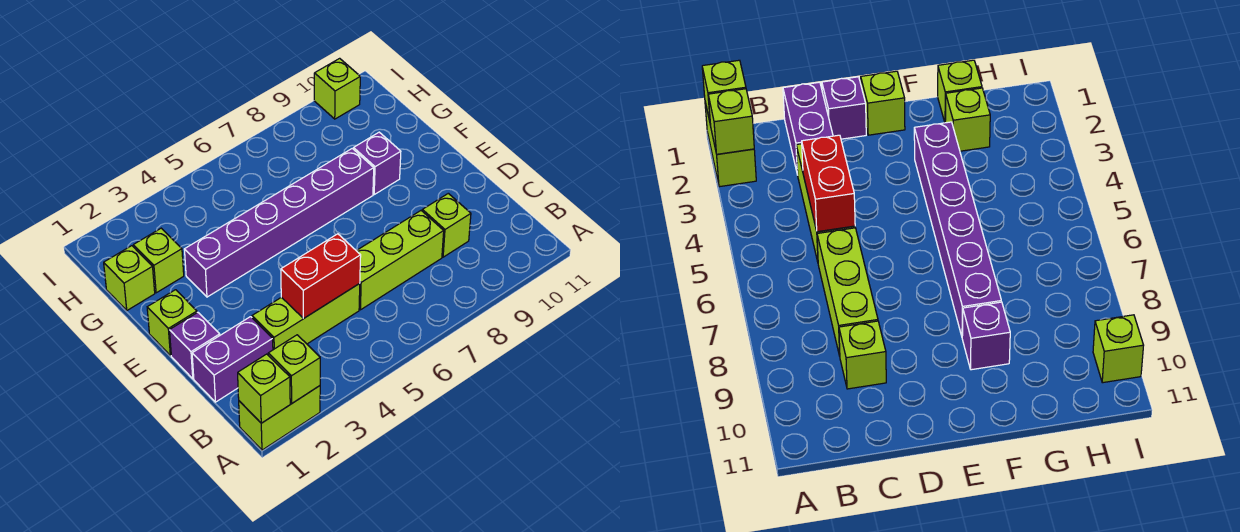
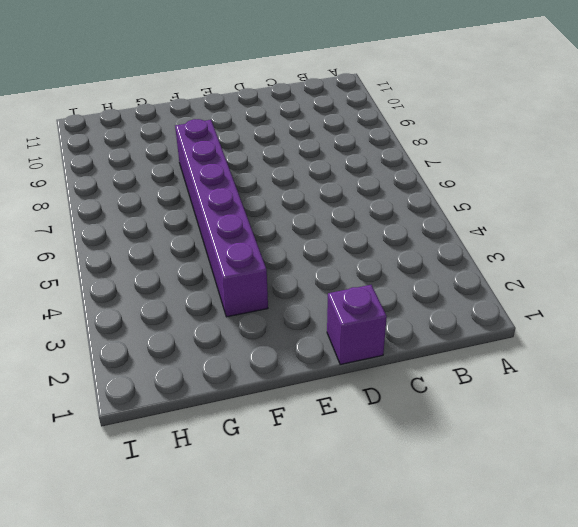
none -> lime 1x2 brick [239,386,320,450]
none -> purple 1x2 brick [192,317,273,402]
none -> lime 1x3 brick [252,284,360,350]

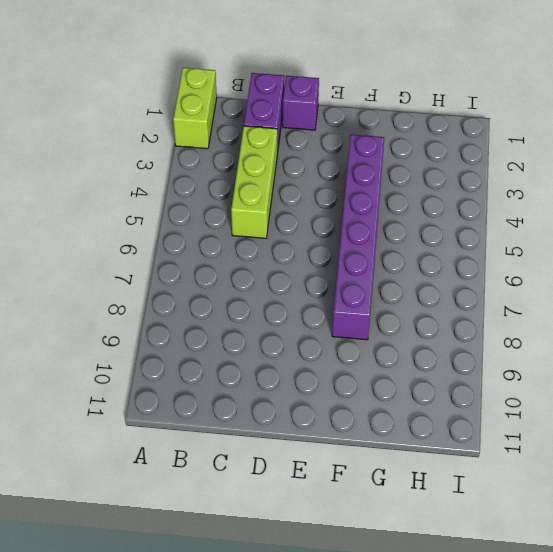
none -> lime 1x3 brick [357,211,444,310]
none -> lime 1x1 brick [422,193,471,257]
none -> lime 1x1 brick [147,290,197,356]

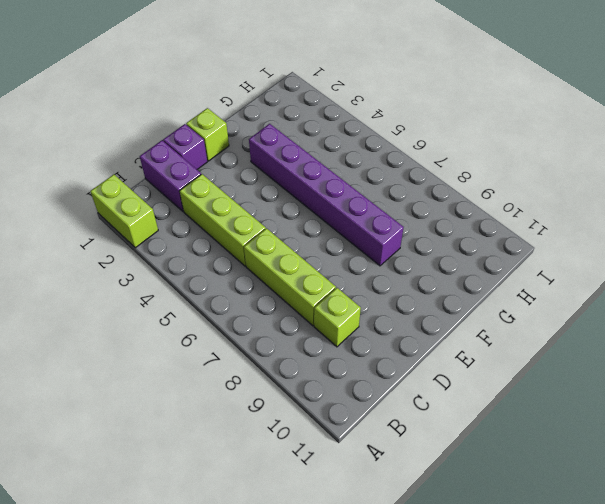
none -> purple 1x1 brick [354,132,401,194]
none -> lime 1x1 brick [104,246,155,310]
none -> lime 1x1 brick [133,228,184,293]

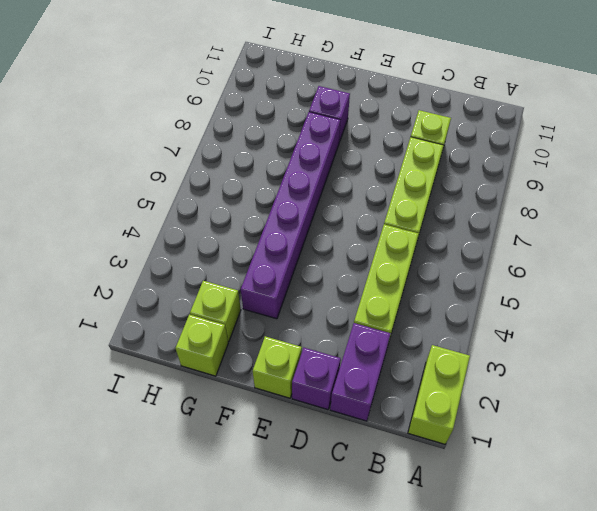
none -> lime 1x1 brick [314,58,360,119]
none -> lime 1x1 brick [238,354,290,423]
none -> lime 1x1 brick [268,335,320,403]

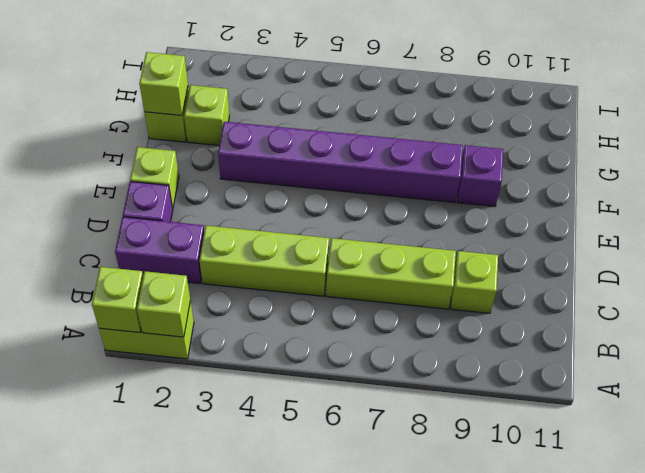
lime 1x1 brick [139,52,188,116] -> lime 1x1 brick moved to [314,58,360,119]
none -> red 1x2 brick [281,234,361,318]

